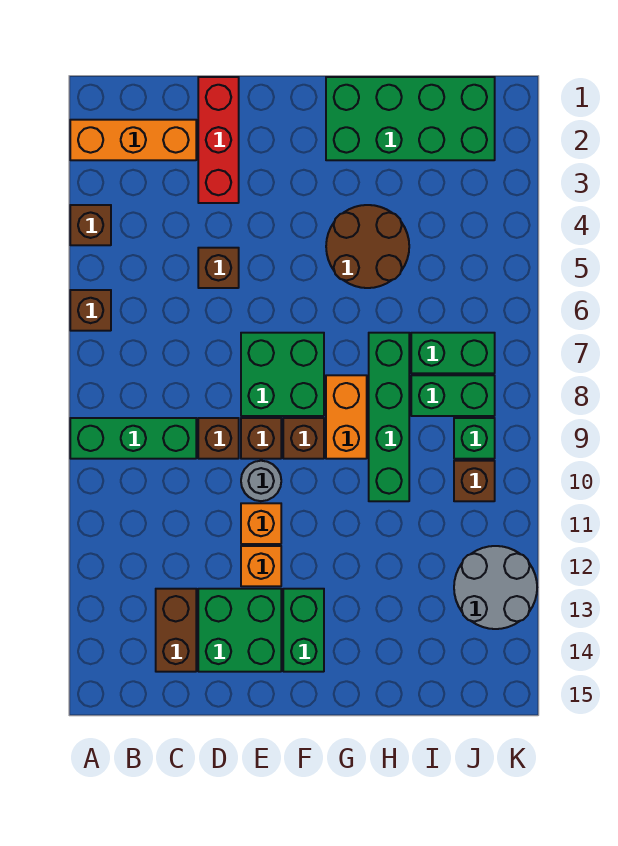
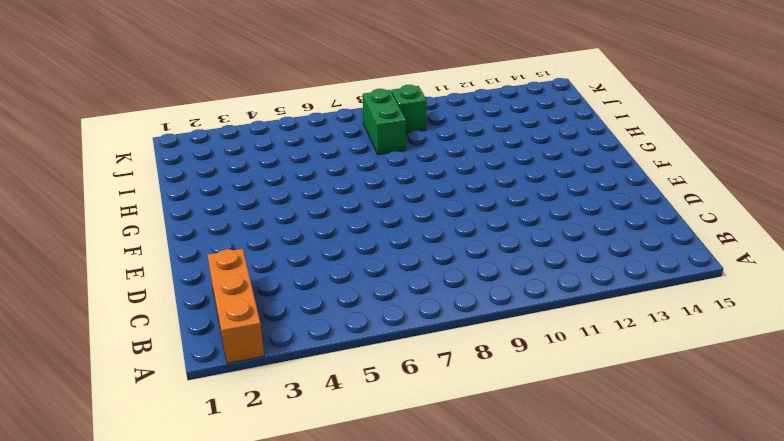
none -> brown 1x1 brick [70,205,111,245]
none -> brown 1x1 brick [70,290,111,331]
none -> green 1x3 brick [70,418,196,459]

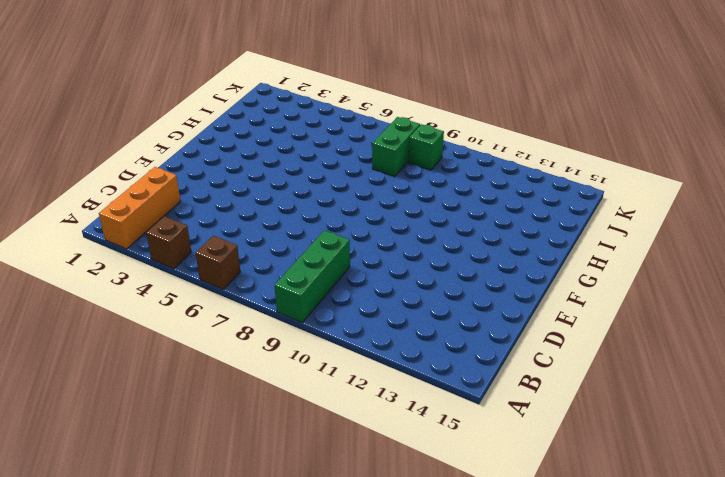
none -> brown 1x2 brick [156,589,196,672]
none -> red 1x3 brick [198,77,239,203]
none -> brown 1x1 brick [198,248,239,288]

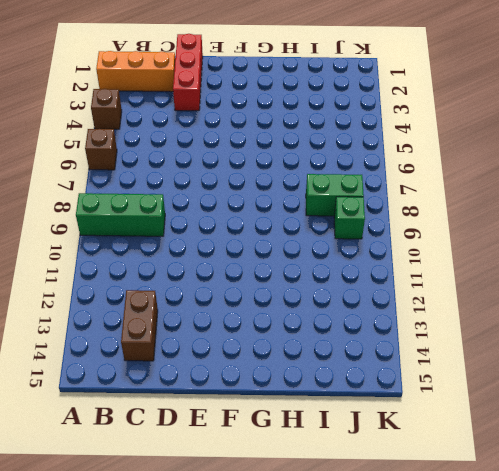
none -> brown 1x1 brick [198,248,239,288]
none -> brown 1x1 brick [198,418,239,459]
none -> green 2x2 brick [198,589,281,672]

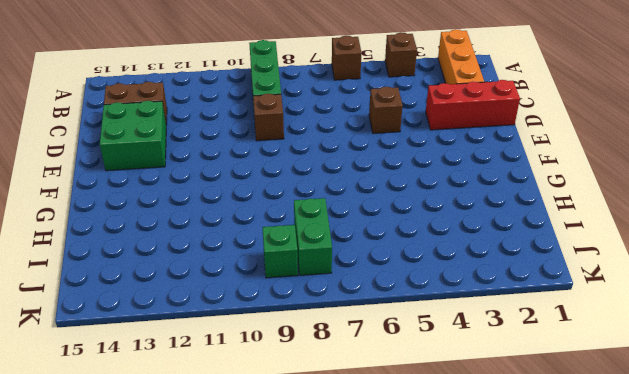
none -> green 2x2 brick [241,333,324,416]
none -> brown 1x1 brick [241,418,281,459]
none -> grey 1x1 round brick [241,461,281,501]

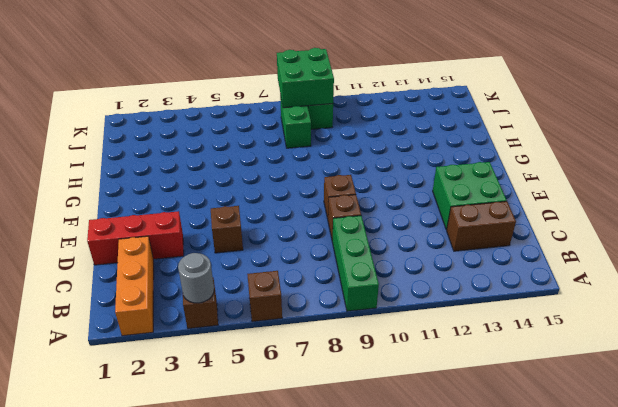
grey 1x1 round brick [178,253,214,303] -> grey 1x1 round brick moved to [241,461,281,501]
green 2x2 brick [277,48,334,108] -> green 2x2 brick moved to [241,333,324,416]
none -> orange 1x1 brick [241,503,281,544]
none -> orange 1x1 brick [241,546,281,586]
none -> brown 1x1 brick [283,418,324,459]

